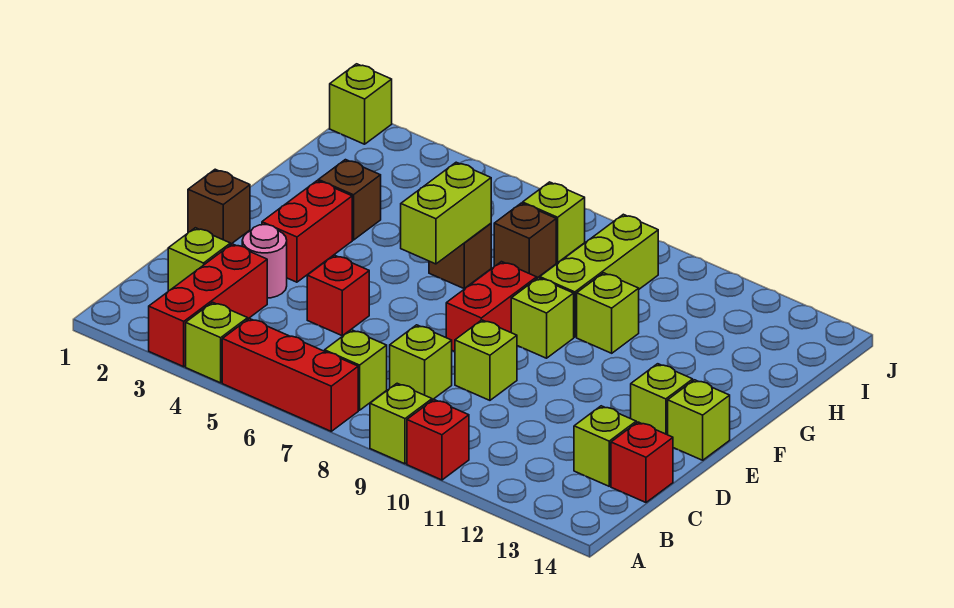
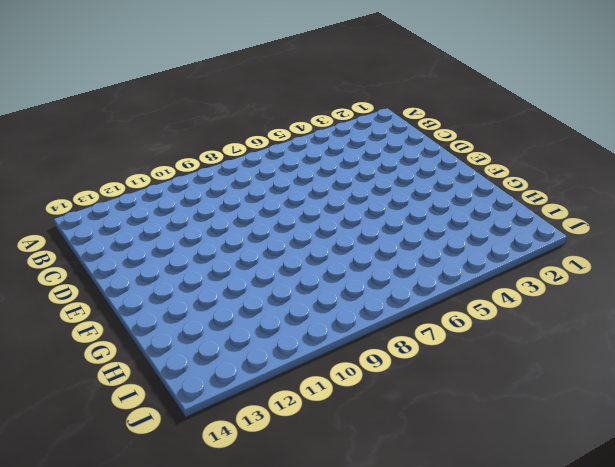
none -> red 1x3 brick [149,244,267,367]
none -> lime 1x1 brick [186,302,248,383]
none -> red 1x3 brick [222,319,358,431]

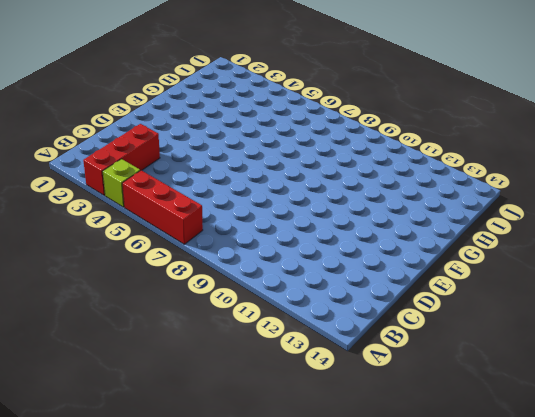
none -> lime 1x1 brick [370,383,432,464]
none -> red 1x1 brick [407,400,469,480]
none -> lime 1x1 brick [325,330,387,410]

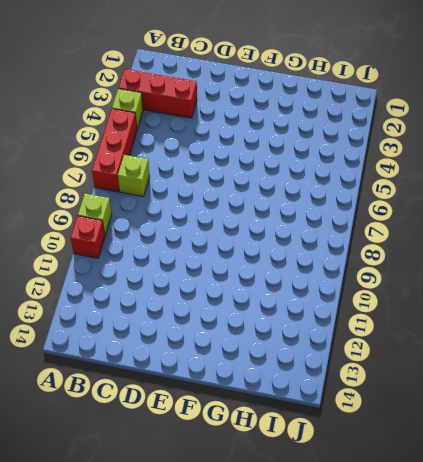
none -> lime 1x1 brick [168,228,230,291]
none -> lime 1x1 brick [390,325,452,400]
none -> lime 1x1 brick [574,406,636,486]

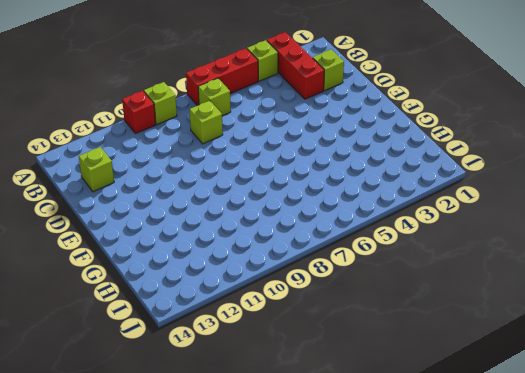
none -> red 1x1 brick [611,422,673,502]
none -> pink 1x1 round brick [242,225,287,298]
none -> red 1x1 brick [307,255,369,336]

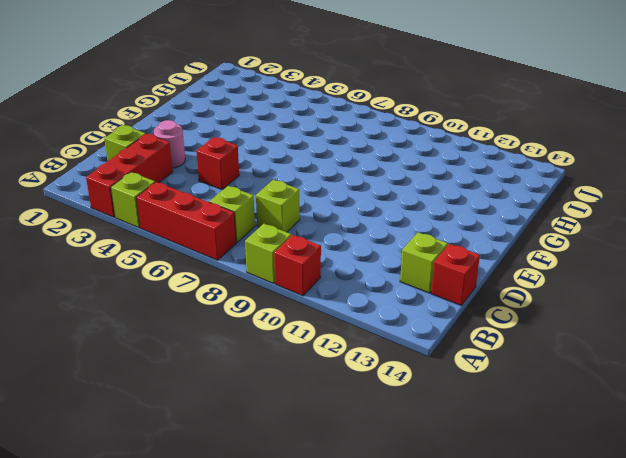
none -> lime 1x1 brick [455,320,517,400]
none -> brown 1x1 brick [188,169,250,245]
none -> red 1x2 brick [262,181,352,282]

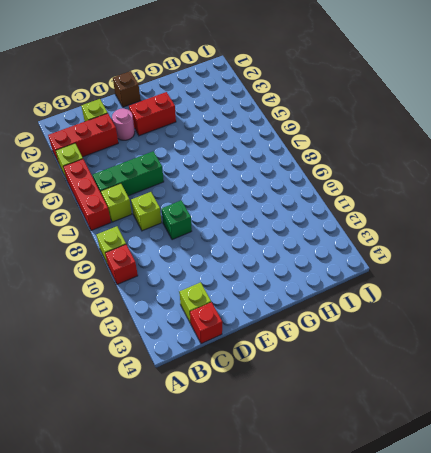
green 1x3 brick [93,151,164,196] -> none
green 1x1 brick [161,200,192,240] -> lime 1x1 brick [455,320,517,400]
none -> red 1x1 brick [307,255,369,336]
none -> red 1x2 brick [446,262,537,352]
none -> lime 1x1 brick [631,364,693,435]

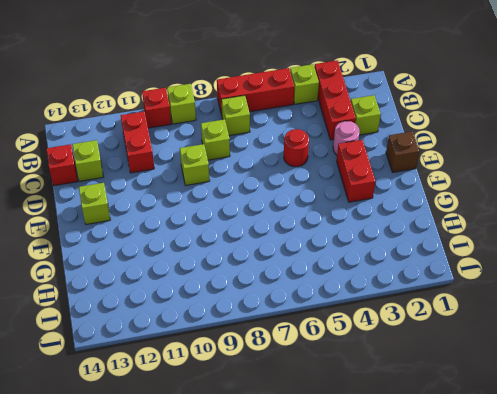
red 1x2 brick [121,111,154,173] -> red 1x2 brick moved to [446,262,537,352]
red 1x1 round brick [284,129,309,167] -> red 1x1 brick [307,255,369,336]
none -> lime 1x1 brick [668,380,730,460]
none -> lime 1x1 brick [511,278,574,358]
none -> brown 1x1 brick [318,160,381,240]

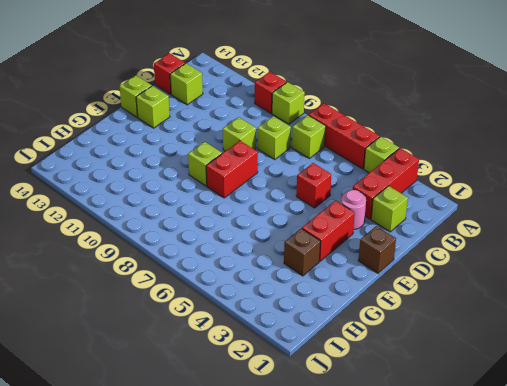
none -> brown 1x1 brick [429,223,491,288]
none -> lime 1x3 brick [540,214,658,337]
none -> lime 1x1 brick [577,273,639,353]

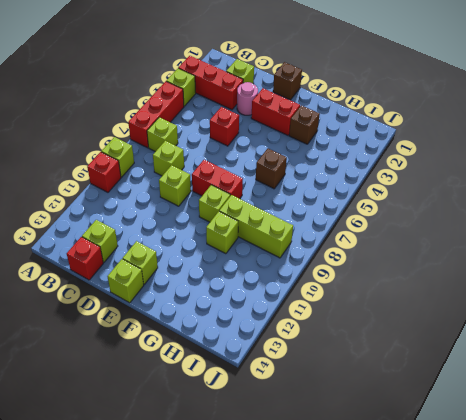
none -> brown 1x1 brick [494,203,556,278]
none -> lime 1x1 brick [523,182,585,263]
none -> lime 1x1 brick [330,64,392,144]

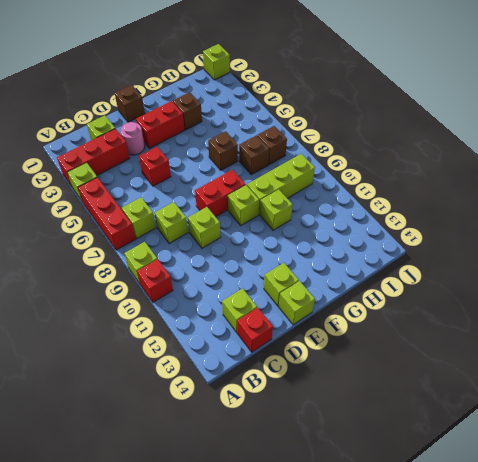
brown 1x1 brick [257,126,287,165] -> lime 1x1 brick [523,182,585,263]
none -> lime 1x2 brick [401,162,491,264]

